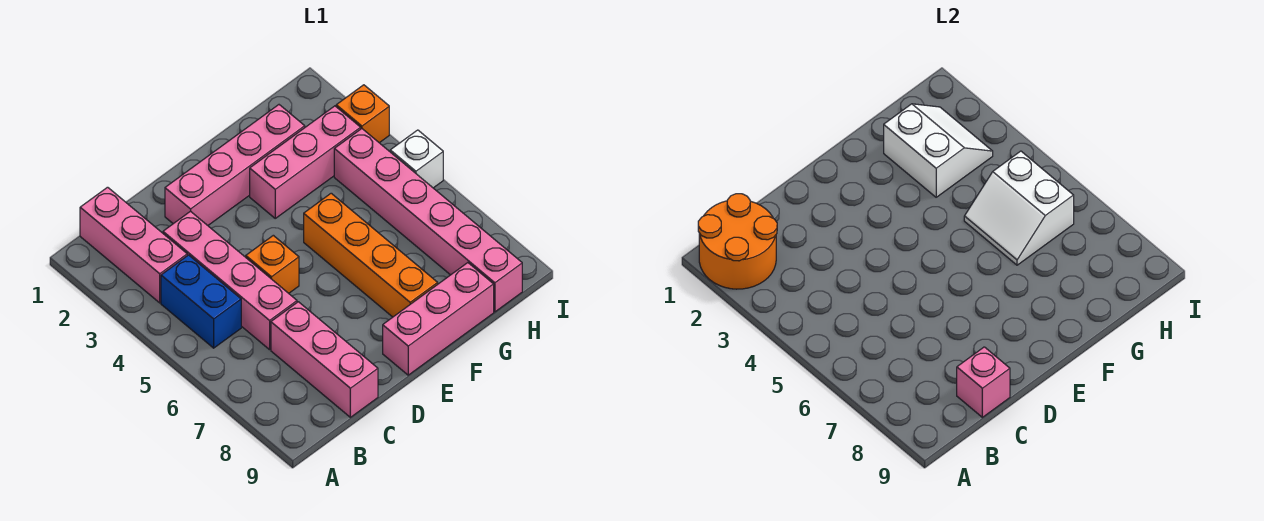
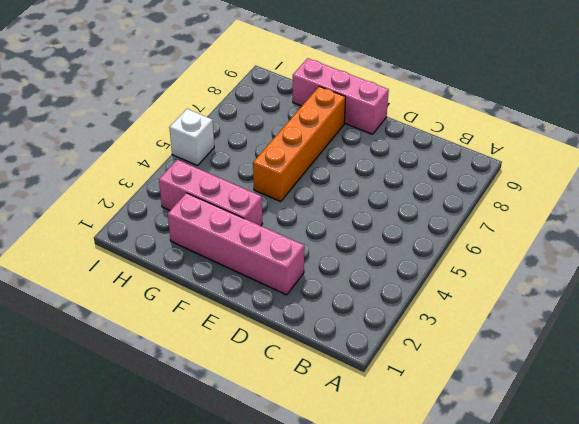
none -> pink 1x3 brick [80,187,187,303]
none -> blue 1x2 brick [161,255,241,348]
none -> pink 1x4 brick [163,211,297,350]

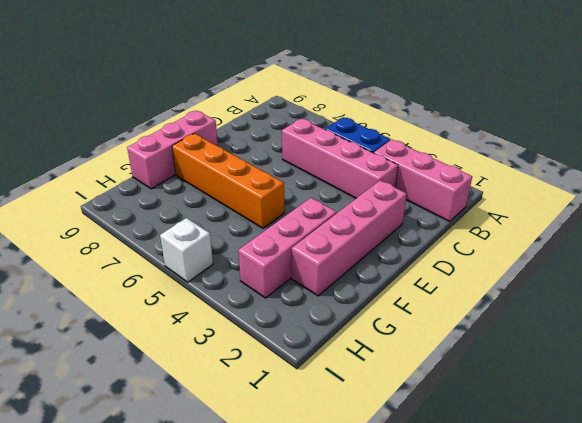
none -> pink 1x3 brick [271,302,378,417]
none -> orange 1x1 brick [246,235,299,293]
none -> pink 1x6 brick [334,129,522,312]

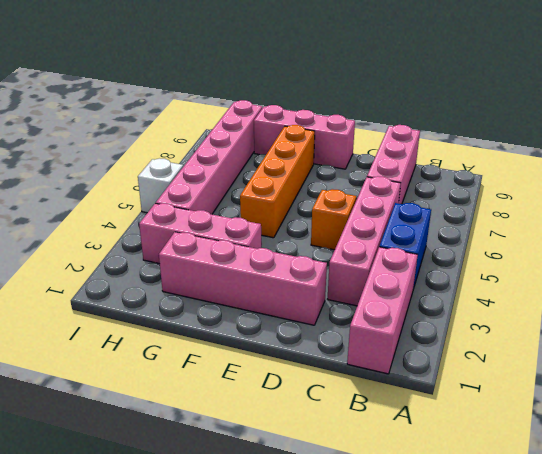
none -> orange 1x1 brick [336,85,389,143]
none -> orange 2x2 round brick [698,194,777,289]
none -> pink 1x1 brick [957,347,1010,417]

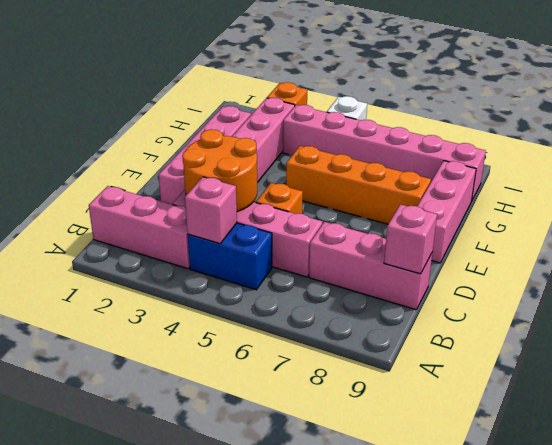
pink 1x1 brick [185,177,237,244] -> none
orange 2x2 round brick [182,129,257,212] -> orange 2x2 round brick moved to [698,194,777,289]
none -> white 2x2 slope [884,104,993,197]
none -> white 2x2 slope [964,151,1074,265]

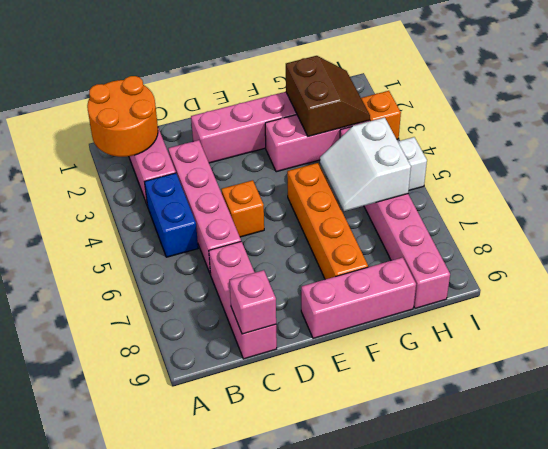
brown 2x2 slope [286,56,370,137] -> white 2x2 slope [884,104,993,197]

